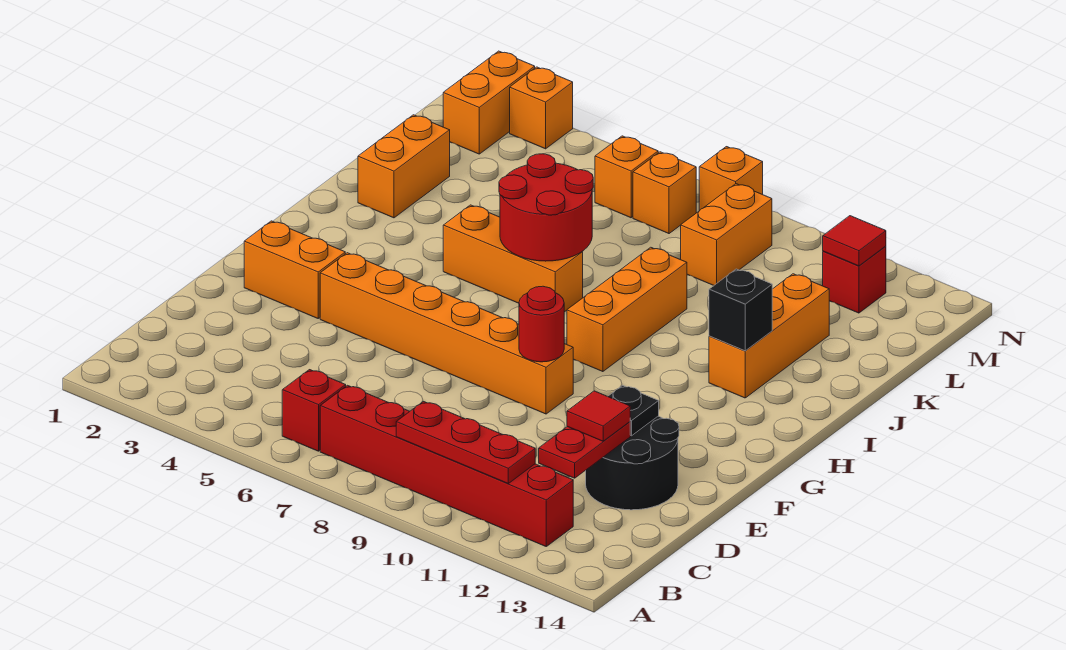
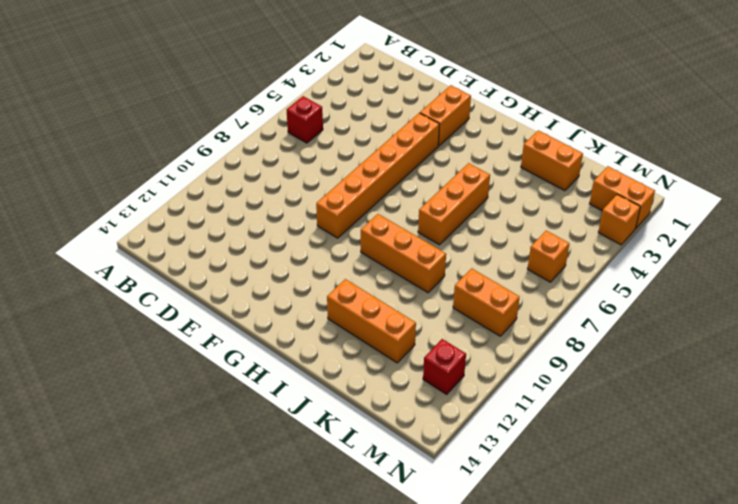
none -> red 1x6 brick [320,385,573,546]
none -> black 2x2 round brick [586,416,679,510]
none -> orange 1x1 brick [633,152,696,234]

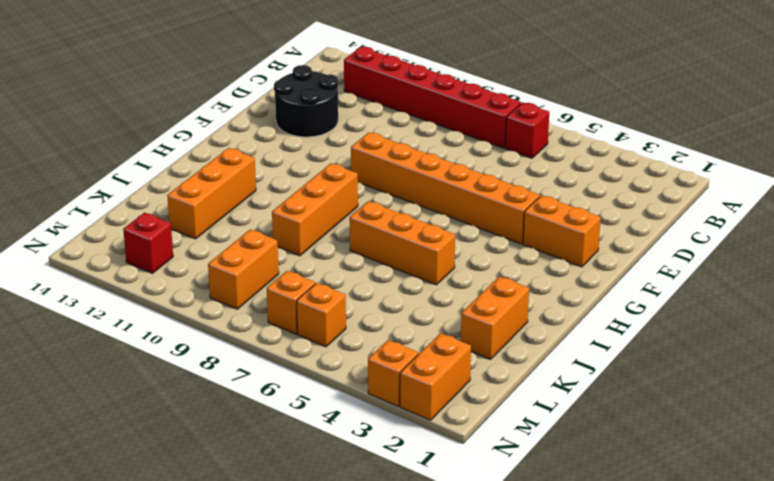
none -> orange 1x1 brick [699,147,763,211]
none -> red 1x3 plate [396,402,535,483]
none -> red 1x2 plate [539,422,630,478]

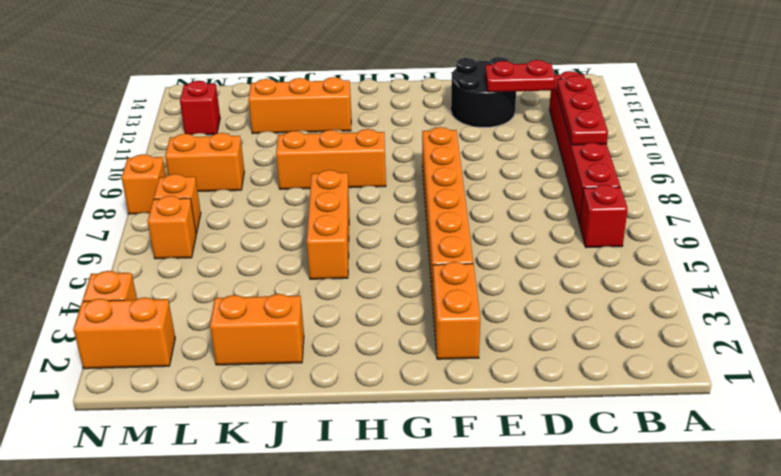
none -> black 1x1 plate [608,385,659,436]
none -> red 1x1 round brick [519,286,564,362]
none -> red 2x2 round brick [499,154,593,261]

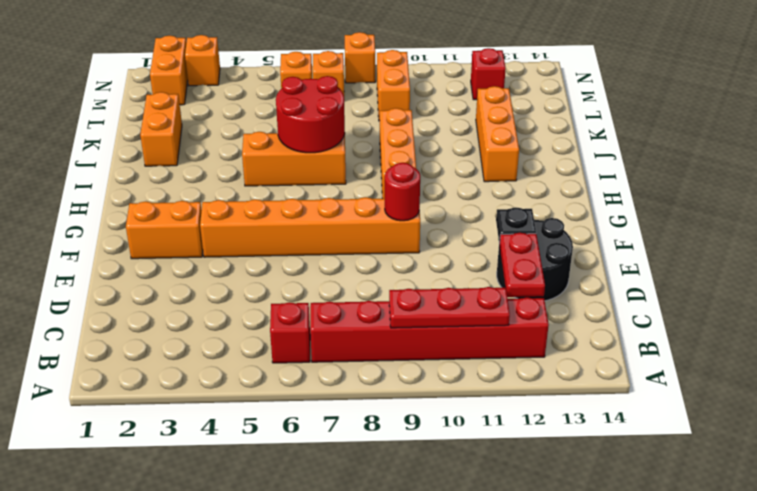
none -> black 1x1 brick [709,269,772,351]
none -> red 1x1 tile [823,216,886,266]
none -> red 1x1 tile [567,391,630,441]

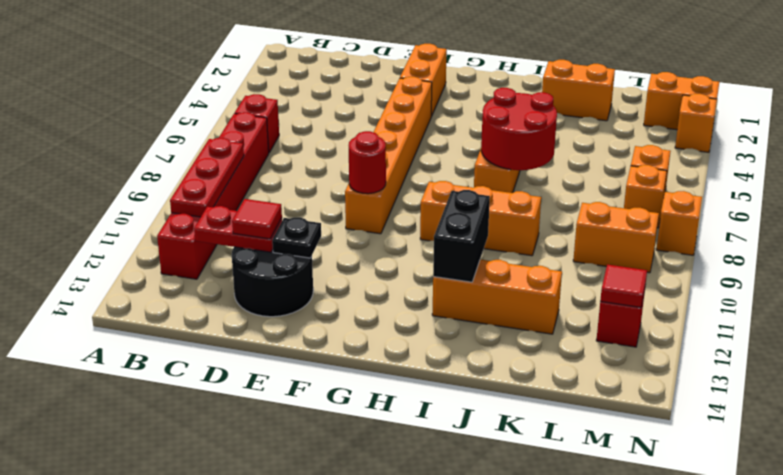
black 1x2 brick [433,190,490,282] -> black 1x1 brick [709,269,772,351]

